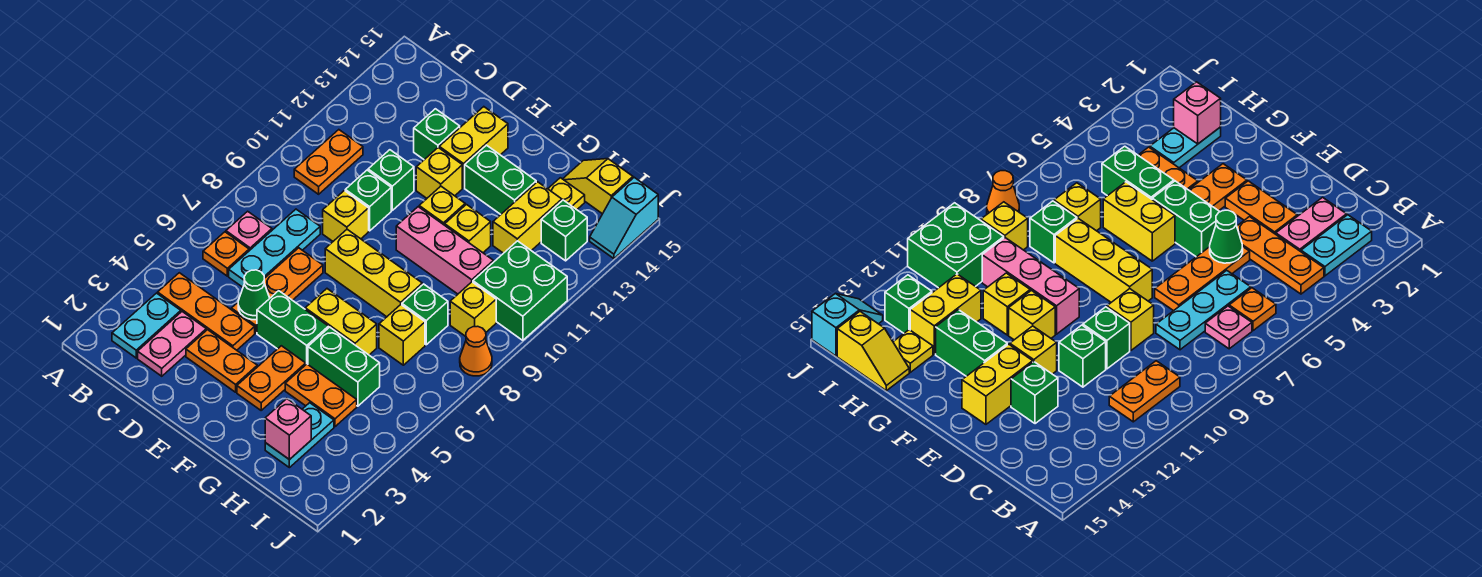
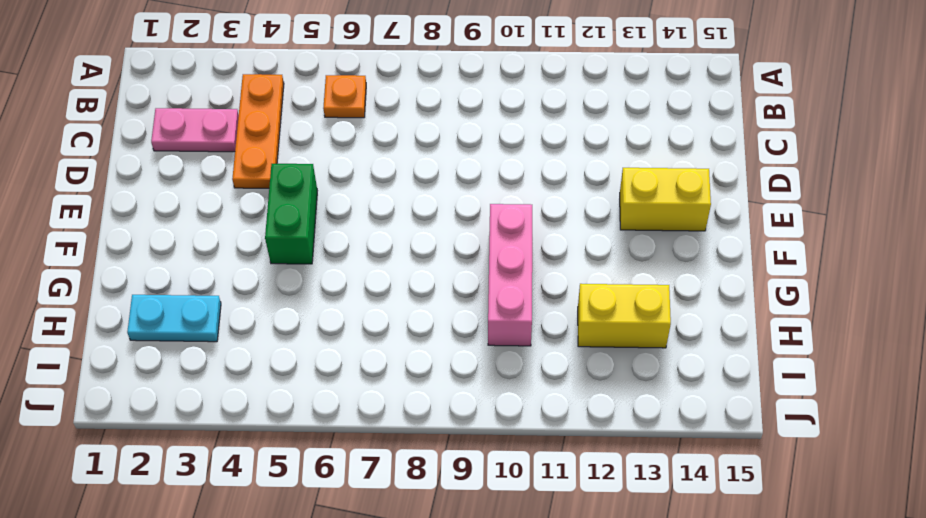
none -> cyan 1x2 plate [112,293,181,358]
none -> pink 1x1 plate [226,211,272,251]
none -> orange 1x2 plate [294,130,363,194]
none -> cyan 1x3 plate [229,209,320,287]

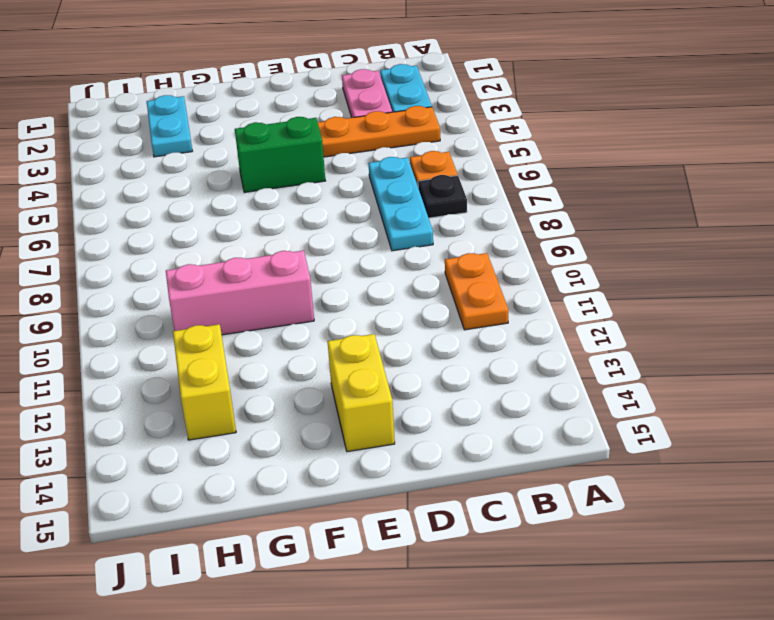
black 1x1 plate [418,175,467,218] -> pink 1x1 plate [226,211,272,251]
none -> orange 1x2 plate [186,330,257,392]
none -> orange 1x3 plate [231,248,323,333]
none -> yellow 1x1 brick [323,191,369,241]
none -> green 1x1 brick [345,170,391,231]

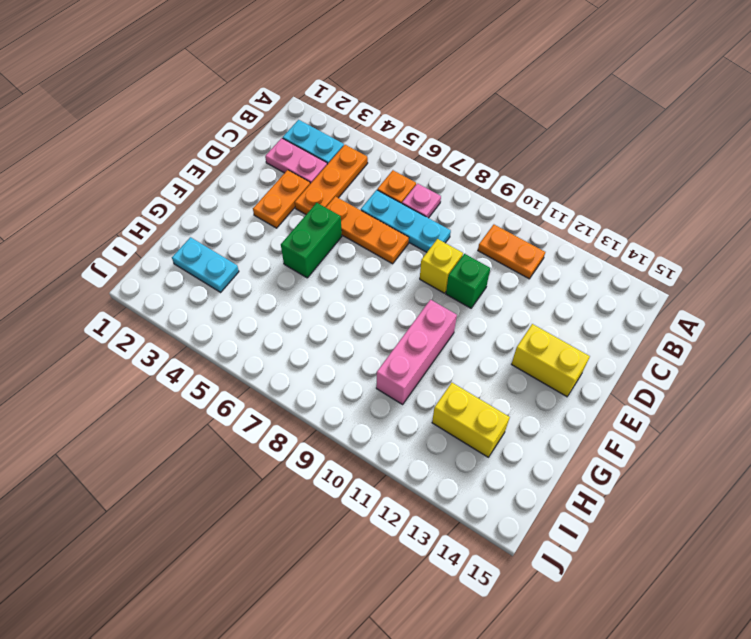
none -> green 1x1 brick [368,150,414,210]
none -> green 1x1 brick [414,109,460,160]
none -> yellow 1x3 brick [325,229,422,317]
none -> yellow 1x1 brick [416,148,462,198]

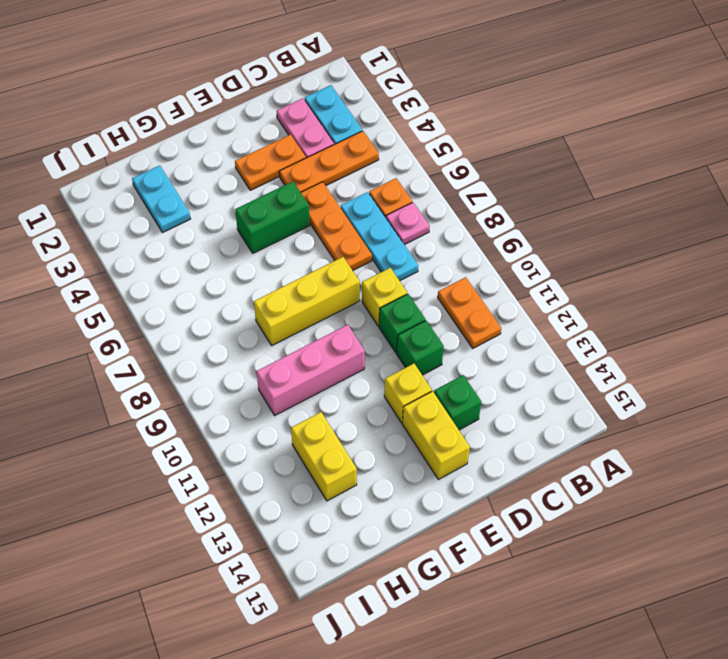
none -> orange 1x2 plate [237,346,306,410]
none -> yellow 1x2 brick [305,289,377,355]
none -> yellow 1x1 brick [419,186,465,225]
none -> green 1x2 brick [465,145,536,214]

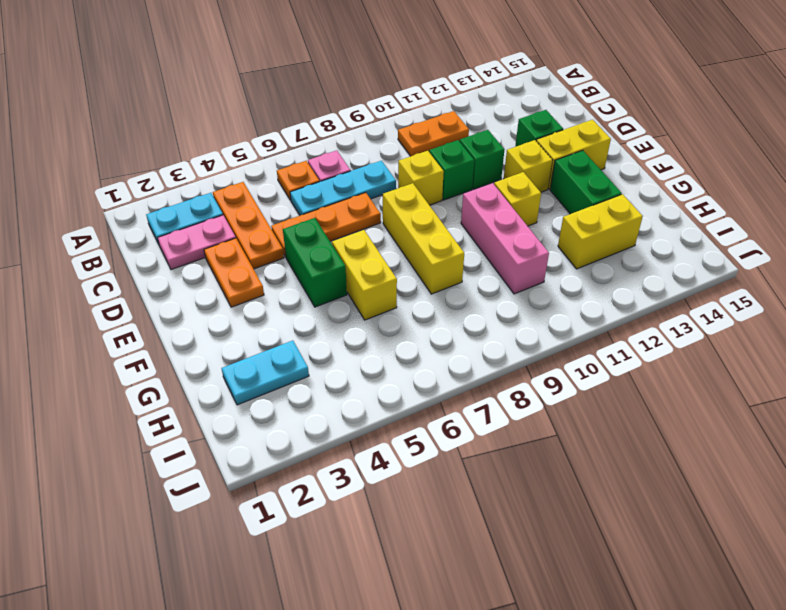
none -> orange 1x2 plate [237,346,306,410]
none -> orange 1x2 plate [285,364,357,427]
none -> green 1x2 brick [308,327,380,406]
none -> yellow 1x1 brick [445,205,491,253]

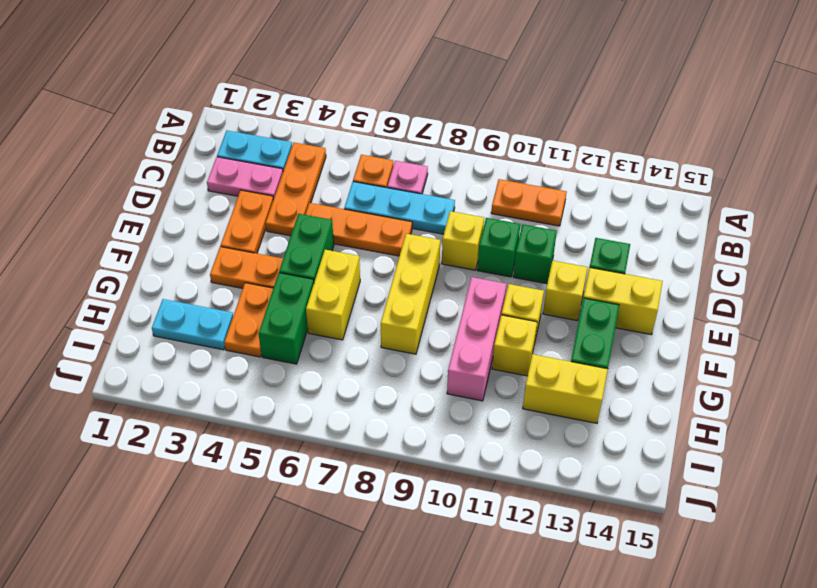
none -> yellow 1x1 brick [379,305,425,365]
none -> green 1x1 brick [402,284,448,345]
none -> yellow 1x1 plate [548,178,585,210]
none -> yellow 1x2 slope [563,159,633,214]

